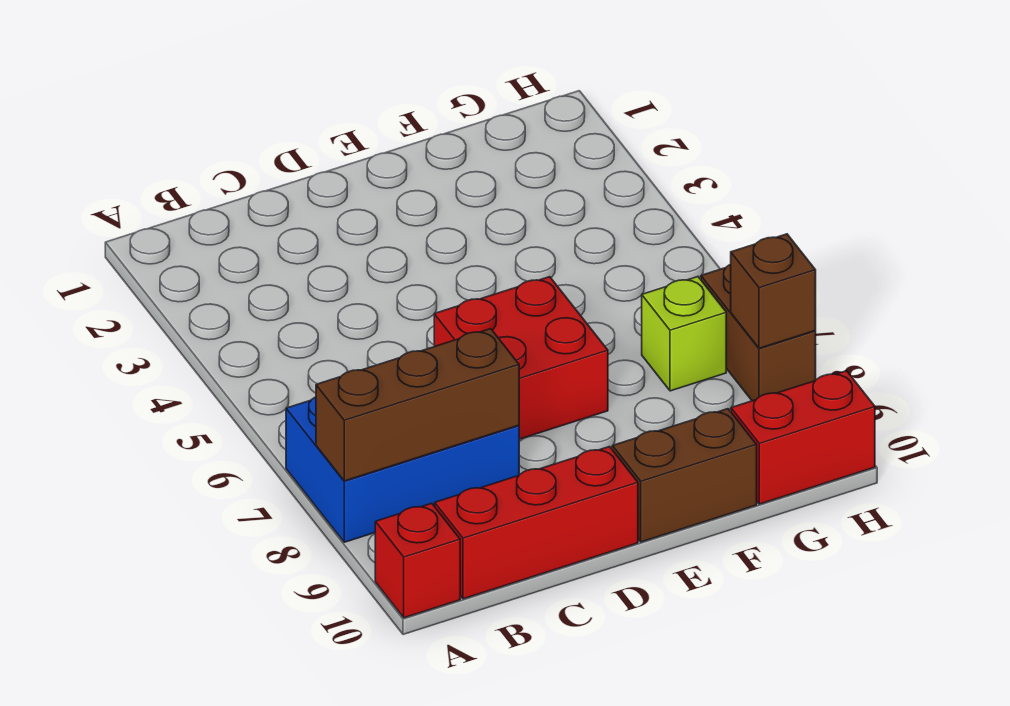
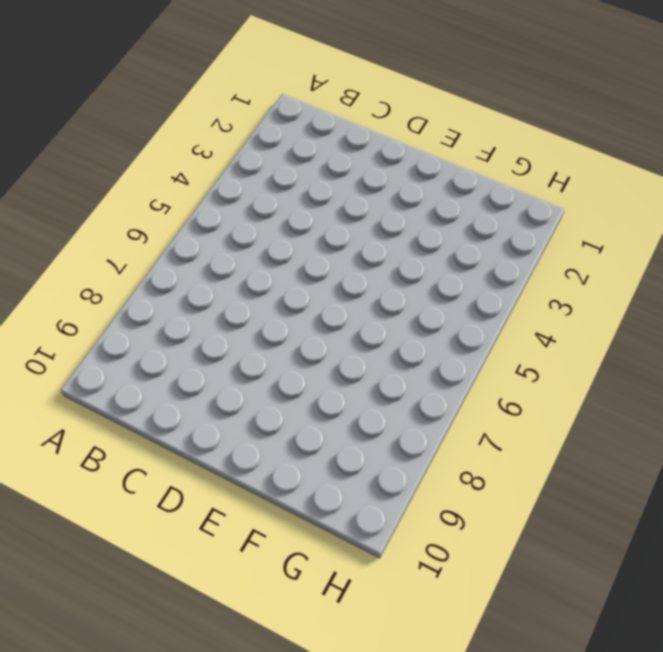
none -> blue 2x3 brick [286,397,519,542]
none -> red 1x1 brick [375,503,460,618]

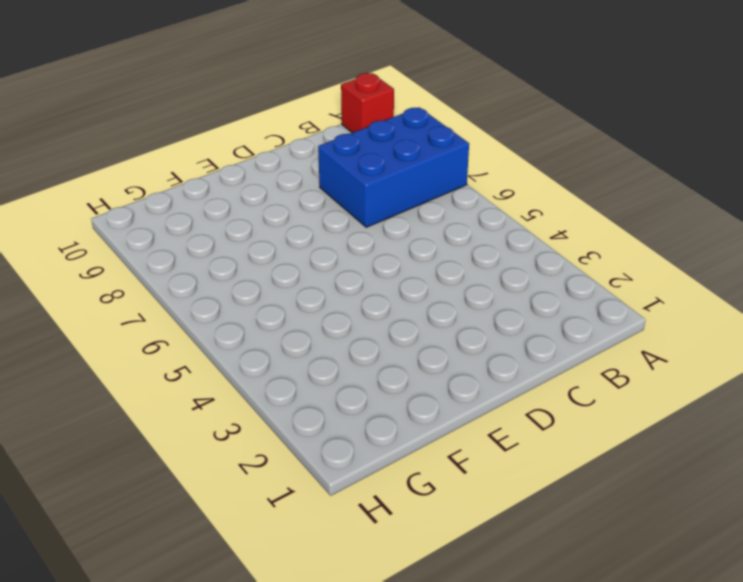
none -> red 1x3 brick [435,447,638,599]
none -> red 2x2 brick [434,277,608,439]

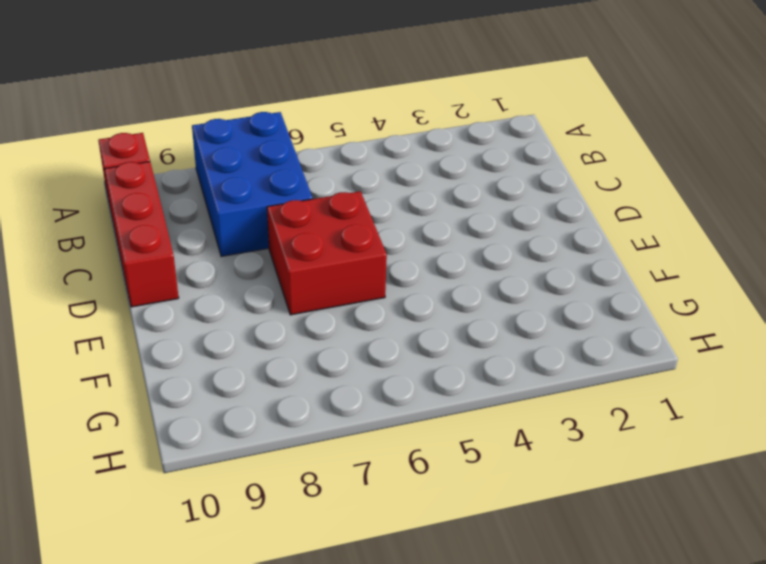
none -> brown 1x2 brick [612,409,757,542]
none -> lime 1x1 brick [642,277,726,391]

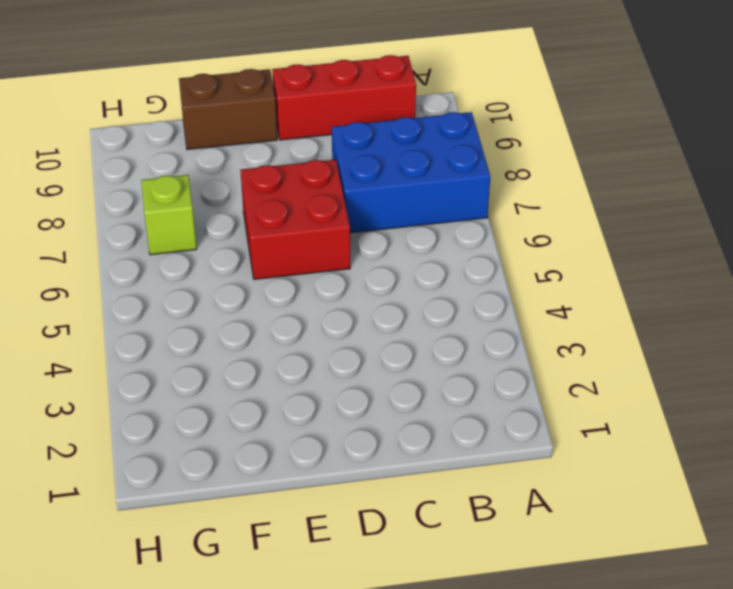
none -> red 1x1 brick [375,503,460,618]
none -> red 1x2 brick [731,371,875,504]

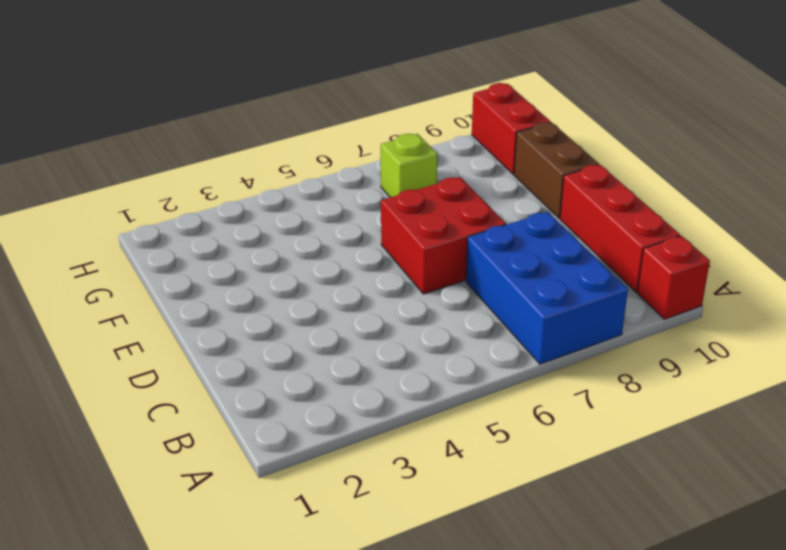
none -> brown 1x2 brick [701,264,816,401]
none -> brown 1x3 brick [316,329,519,481]

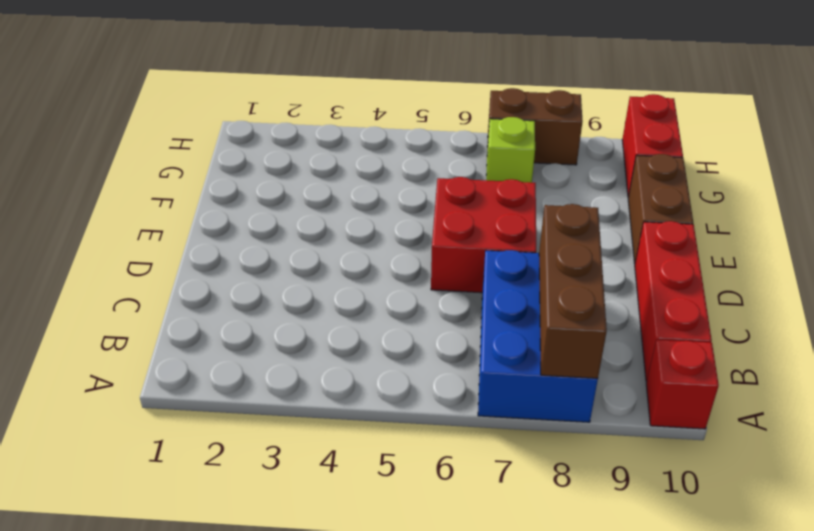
none -> brown 1x1 brick [731,234,816,348]

